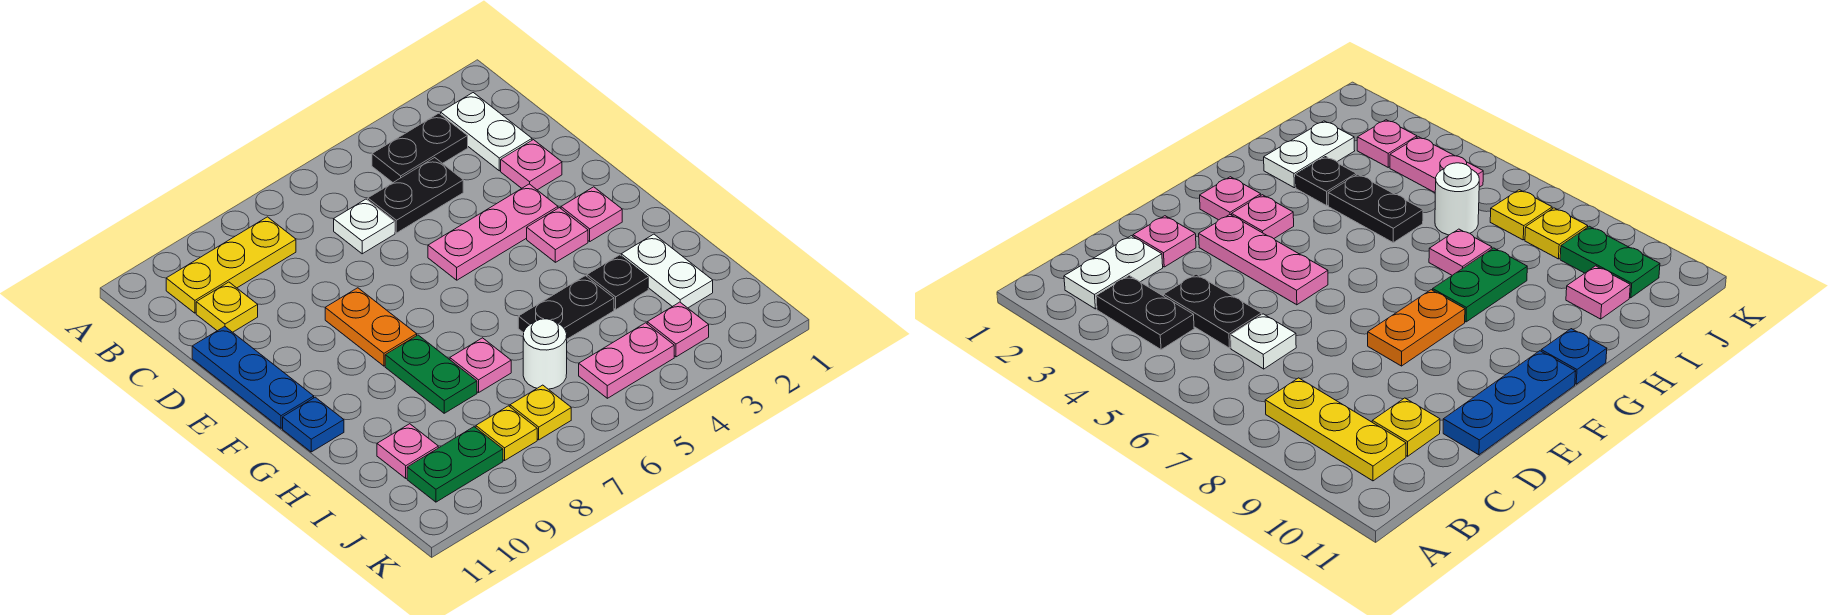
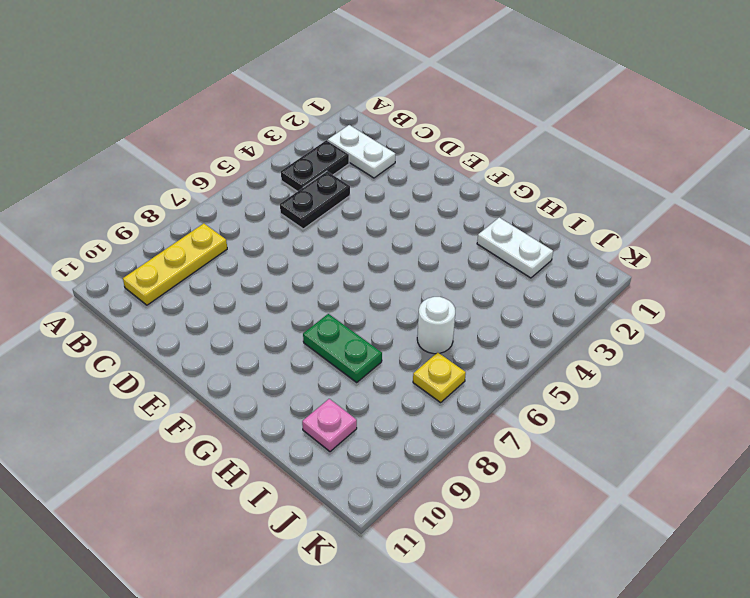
none -> white 1x1 plate [334,199,395,254]
none -> yellow 1x1 plate [196,282,258,332]
none -> pink 1x1 plate [501,140,562,190]

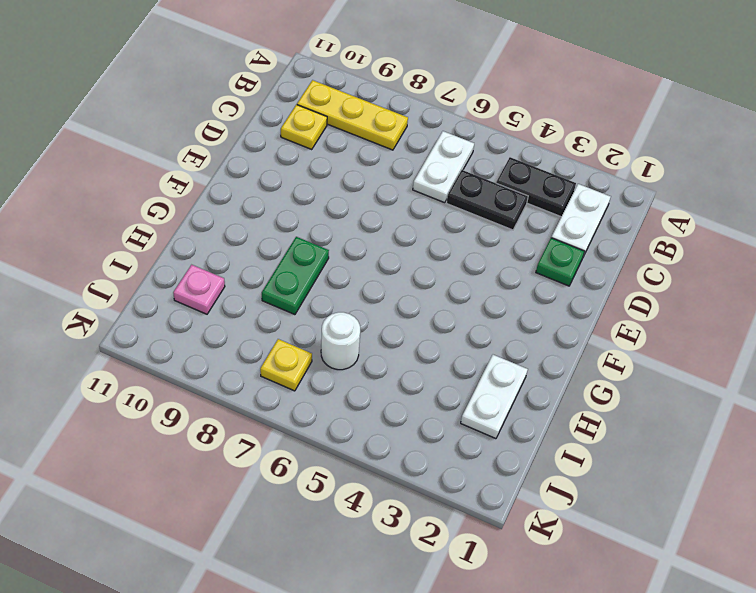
white 1x2 plate [413,131,474,203] -> white 1x1 plate [334,199,395,254]
green 1x1 plate [536,238,585,286] -> pink 1x1 plate [501,140,562,190]
none -> blue 1x3 plate [192,326,314,428]
none -> pink 1x3 plate [428,184,558,280]
none -> orange 1x2 plate [325,288,417,366]

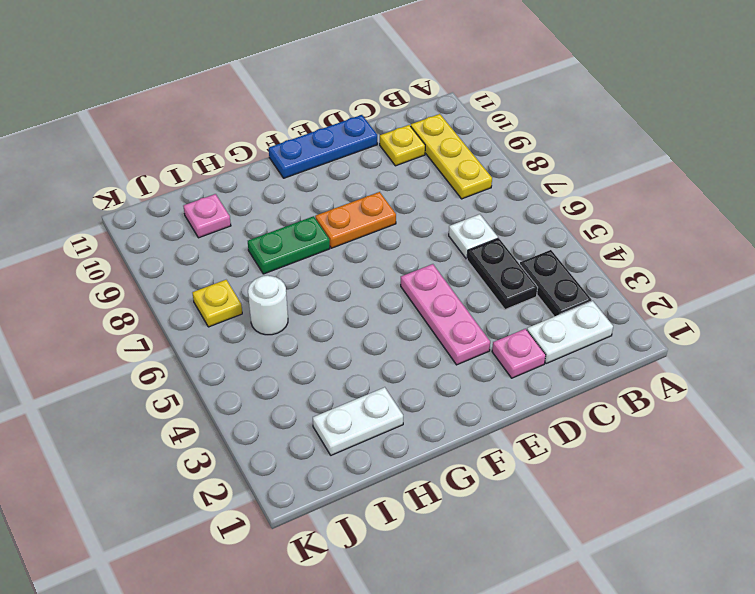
none -> pink 1x1 plate [561,187,622,241]
none -> pink 1x1 plate [527,208,588,262]
none -> blue 1x1 plate [283,397,344,452]

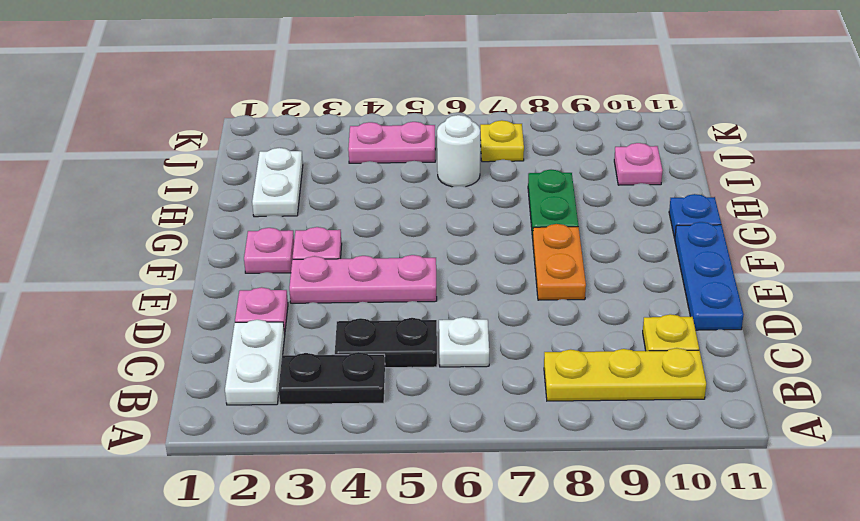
none -> black 1x1 plate [587,255,648,309]
none -> black 1x2 plate [518,276,614,339]
none -> pink 1x1 plate [450,338,511,393]

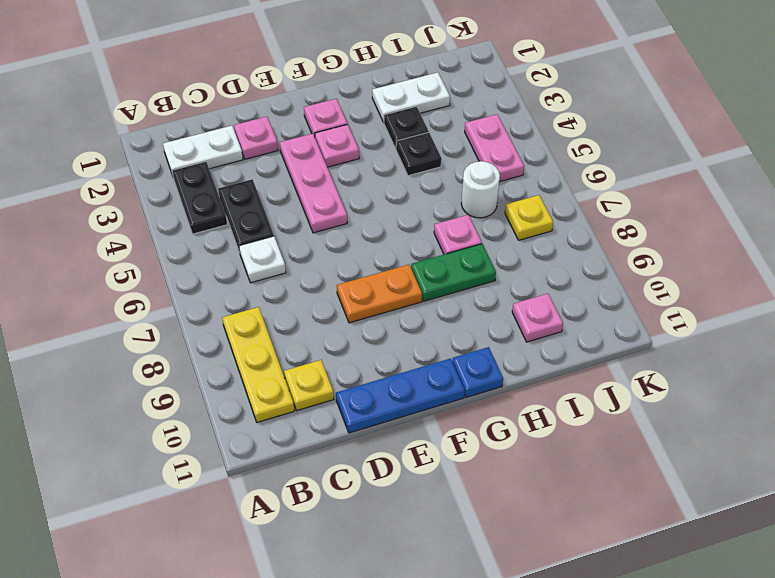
black 1x1 plate [396,132,441,176] -> black 1x2 plate [518,276,614,339]
none -> pink 1x1 plate [647,302,709,357]
none -> yellow 1x1 plate [476,406,537,461]
none -> green 1x2 plate [407,427,503,502]

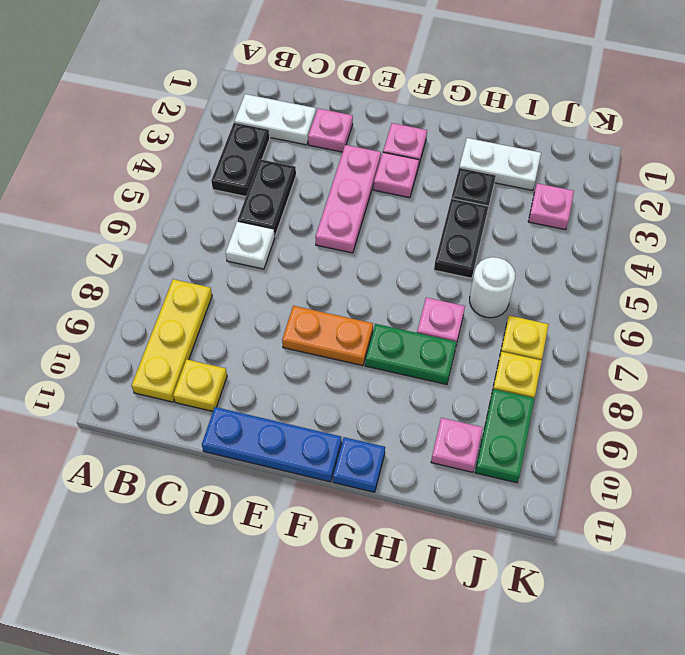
none -> pink 1x2 plate [579,323,674,398]

